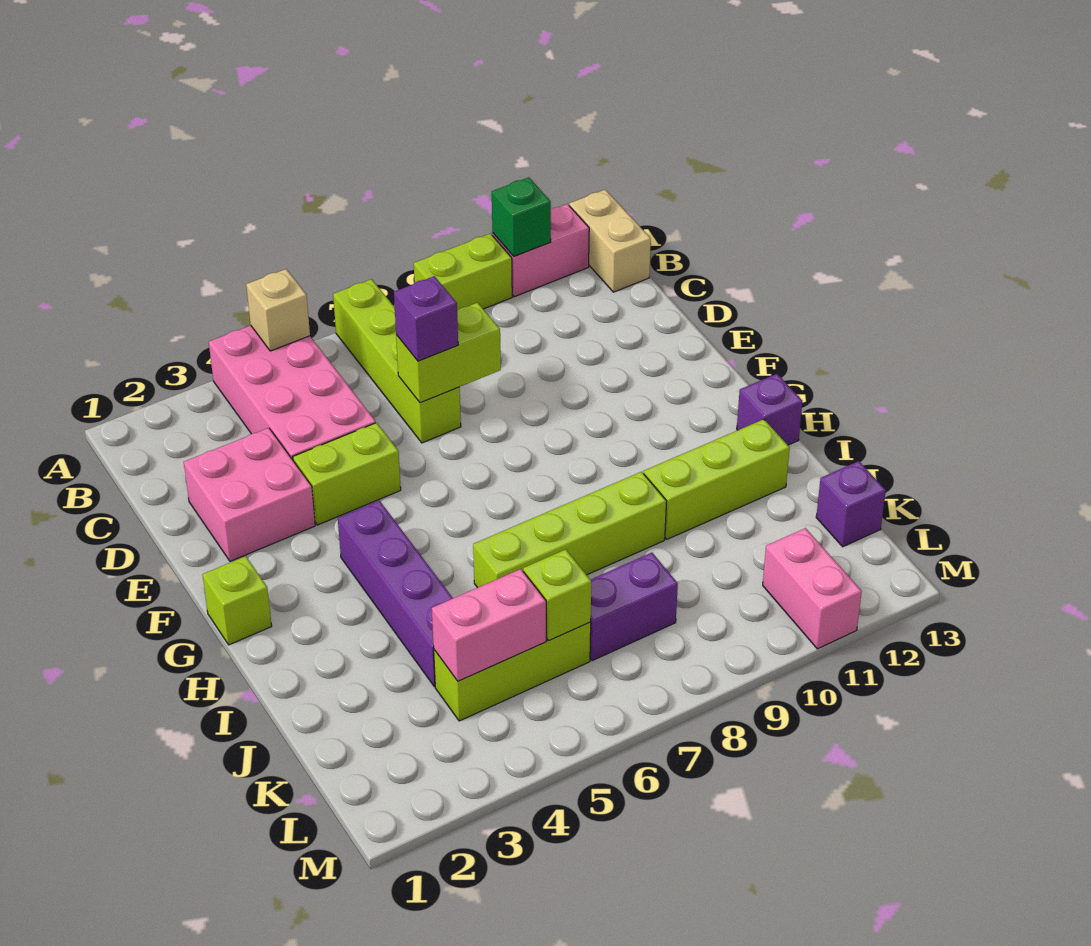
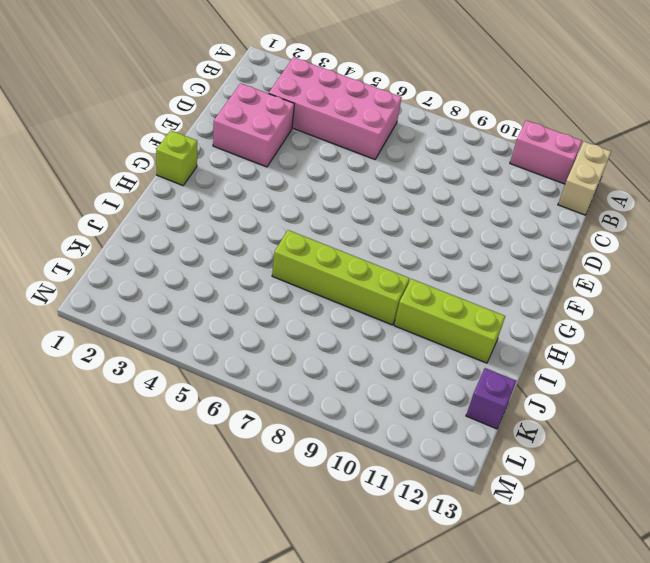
pink 2x4 brick [269,57,402,159] -> pink 2x4 brick turned to [209,325,376,460]
none -> lime 1x4 brick [333,279,461,443]
none -> lime 1x2 brick [414,234,512,310]
none -> lime 1x2 brick [293,423,401,525]

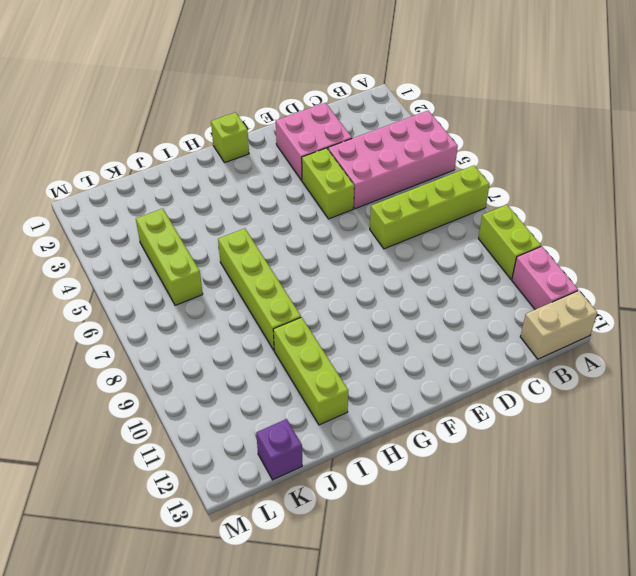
none -> purple 1x4 brick [338,501,453,686]
none -> purple 1x1 brick [737,374,802,445]
none -> purple 1x2 brick [590,553,678,661]

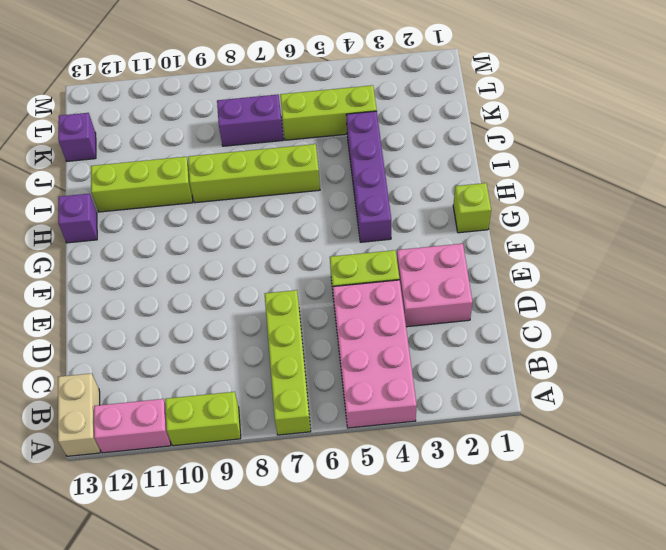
none -> pink 1x2 brick [763,528,862,649]
none -> tan 1x1 brick [246,269,310,351]
none -> green 1x1 brick [492,177,551,256]

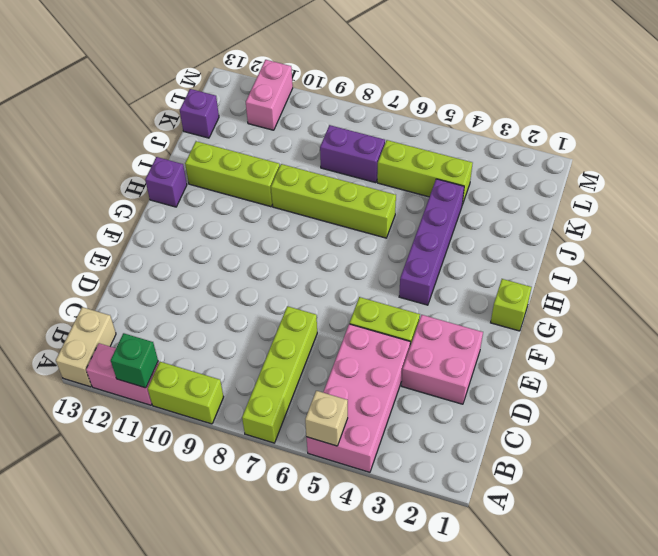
none -> lime 1x2 brick [396,303,501,403]
none -> pink 1x2 brick [432,569,546,681]
none -> lime 1x1 brick [523,549,591,641]

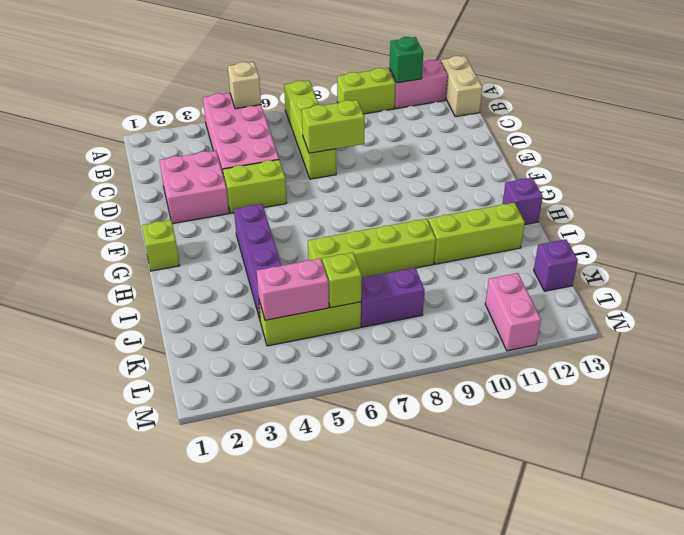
none -> purple 1x1 brick [394,276,458,361]

